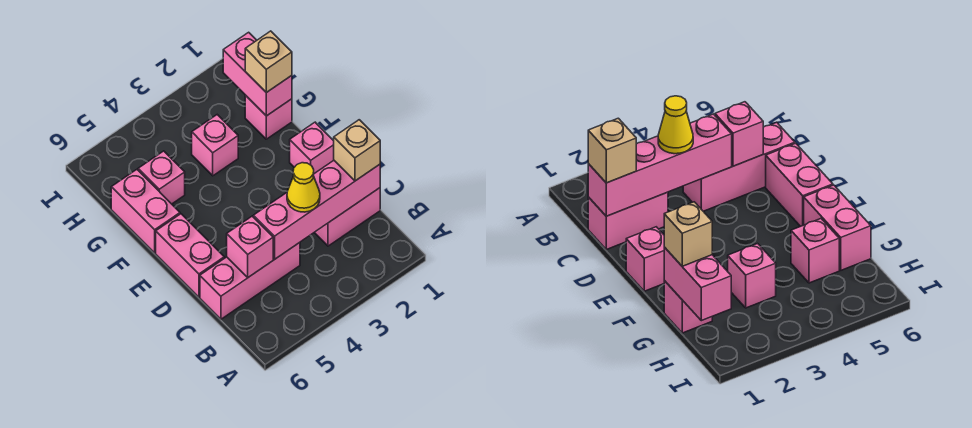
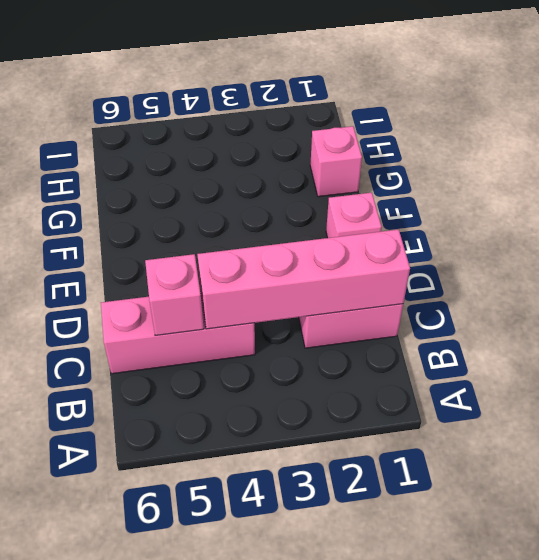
none -> pink 1x2 brick [156,214,224,297]
none -> pink 1x2 brick [111,170,180,253]
none -> pink 1x1 brick [192,115,238,176]

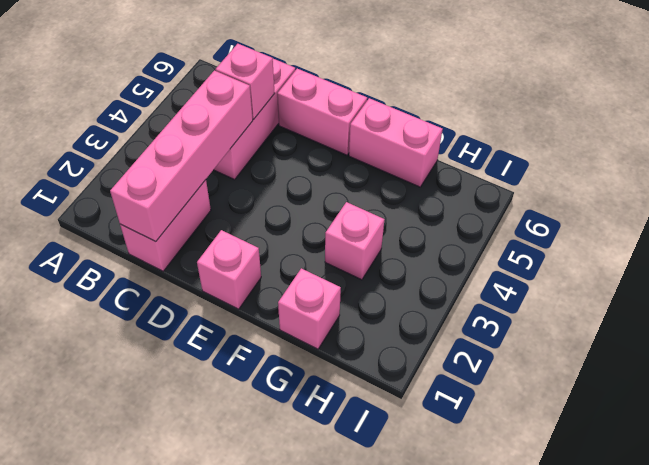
none -> pink 1x1 brick [138,151,185,204]
none -> pink 1x2 brick [223,32,292,116]
none -> tan 1x1 brick [334,120,380,181]

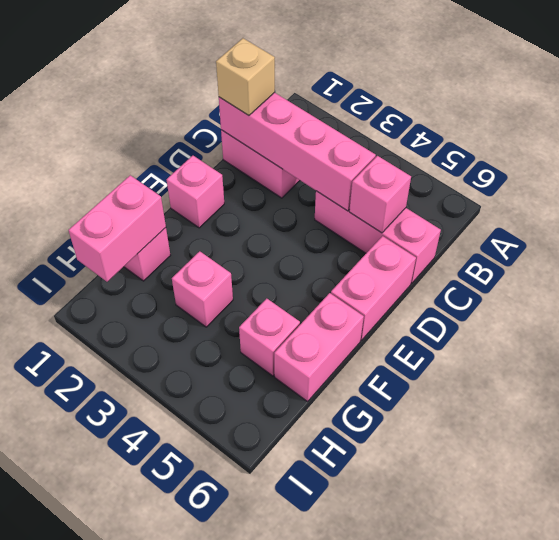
none -> yellow 1x1 cone [287,163,320,212]
none -> tan 1x1 brick [245,31,292,93]

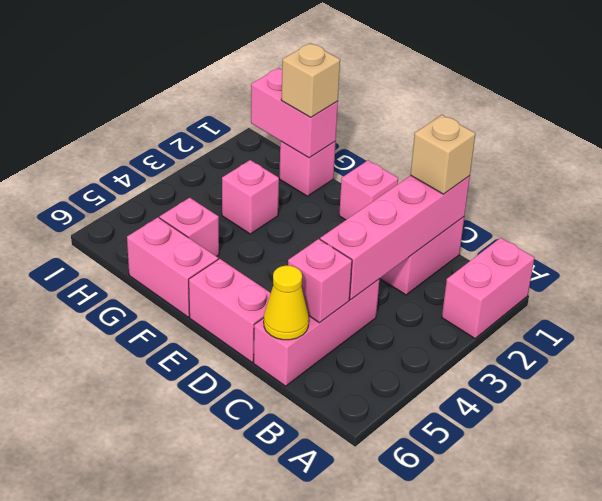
pink 1x2 brick [442,238,534,339] -> none
yellow 1x1 cone [264,266,309,340] -> yellow 1x1 cone moved to [287,163,320,212]

